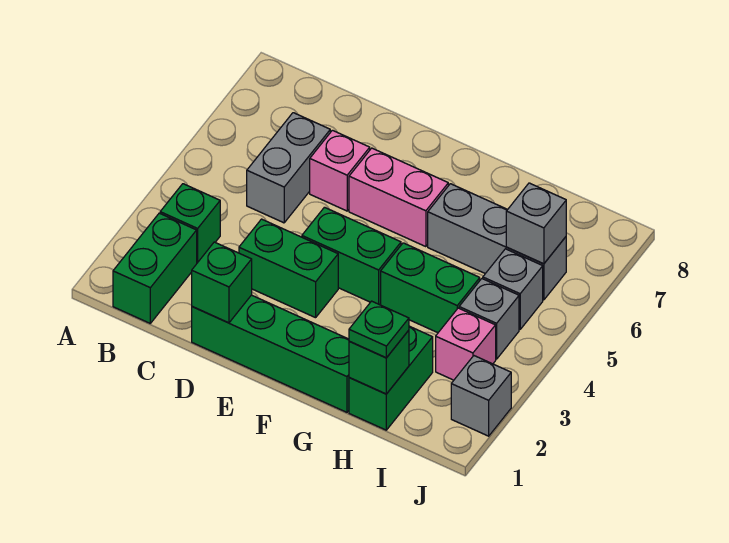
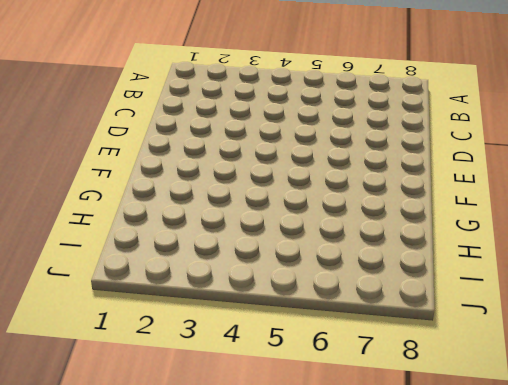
none -> green 1x2 brick [113,213,197,323]
none -> green 1x1 brick [160,184,220,263]
none -> grey 1x2 brick [247,113,330,223]

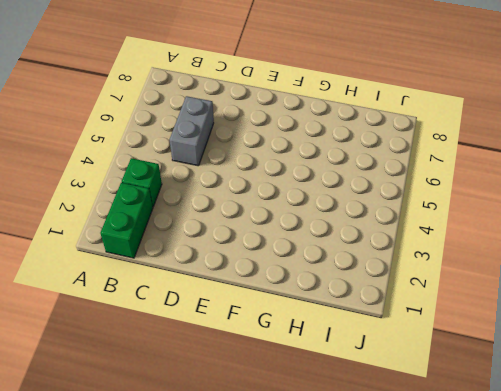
none -> green 1x4 brick [192,295,349,412]
none -> green 1x2 brick [239,219,338,318]
none -> pink 1x1 brick [310,130,370,211]

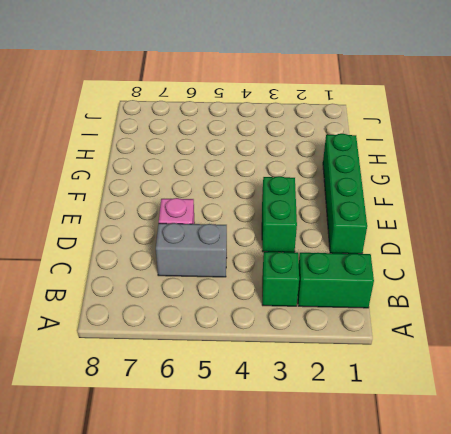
none -> green 1x2 brick [302,207,401,305]
none -> pink 1x2 brick [349,148,448,247]
none -> green 1x2 brick [381,243,480,333]

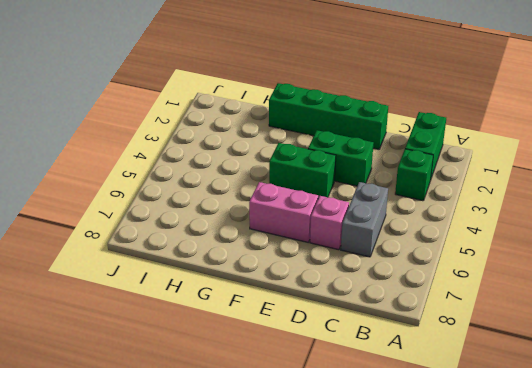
none -> green 1x2 brick [381,243,480,333]
none -> grey 1x3 brick [428,184,566,300]
none -> green 1x2 brick [349,326,433,430]

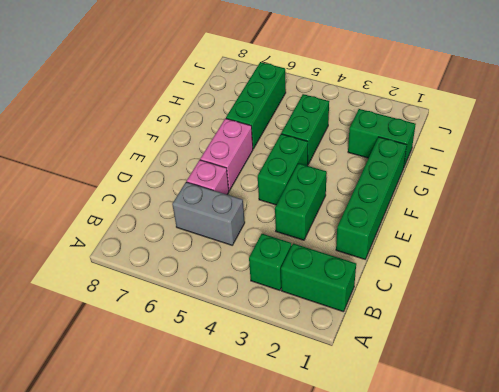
green 1x3 brick [226,62,286,149] -> grey 1x3 brick [428,184,566,300]
none -> pink 1x1 brick [436,308,496,380]
none -> grey 1x1 brick [459,279,519,359]
none -> grey 1x1 brick [483,249,543,329]

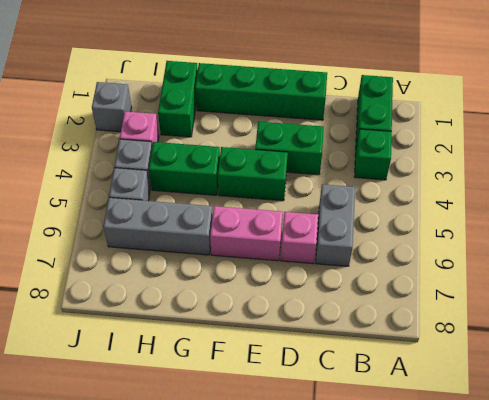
none -> green 1x1 brick [192,242,252,323]
none -> green 1x1 brick [349,330,409,394]
none -> grey 1x1 brick [506,183,566,264]

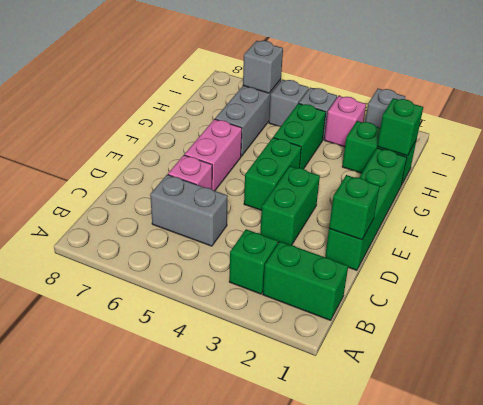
none -> green 1x1 plate [349,301,409,358]

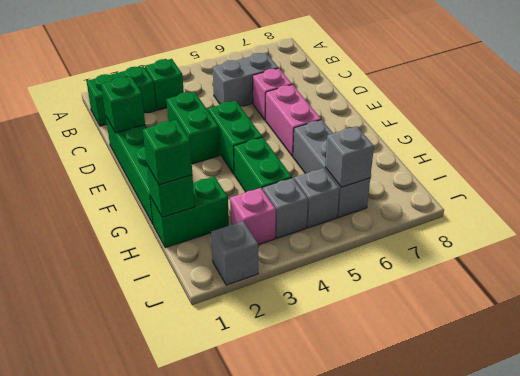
green 1x1 brick [143,120,192,185] -> green 1x1 plate [349,301,409,358]

